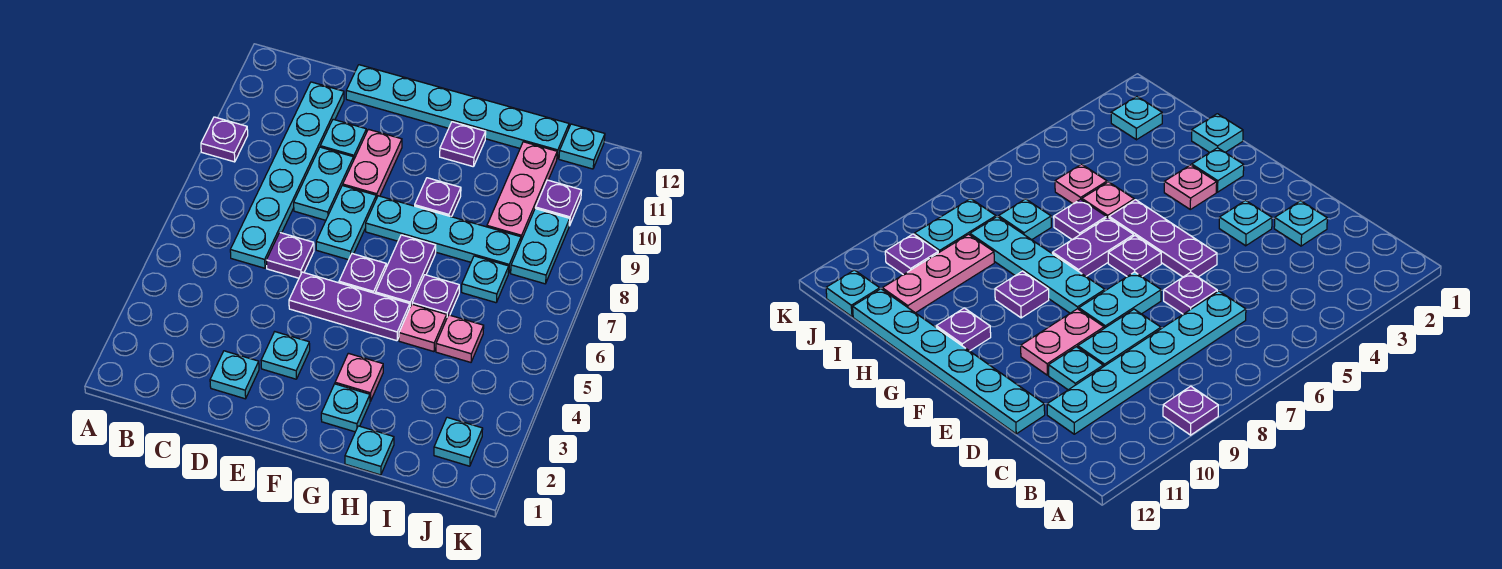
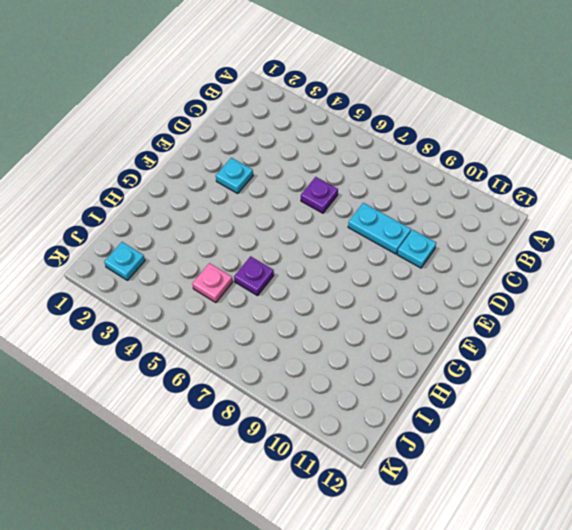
none -> purple 1x1 plate [201,117,248,162]
none -> cyan 1x6 plate [230,82,344,268]
none -> cyan 1x1 plate [210,351,259,399]

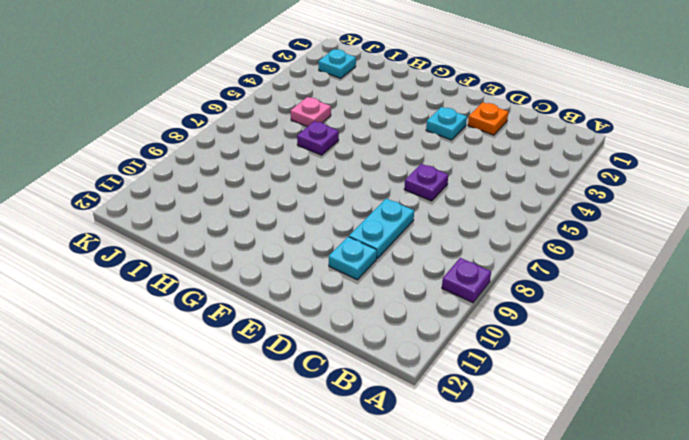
orange 1x1 plate [468,102,508,135] -> cyan 1x1 plate [210,351,259,399]
none -> cyan 1x6 plate [230,82,344,268]
none -> cyan 1x6 plate [346,65,569,158]
none -> purple 1x3 plate [289,272,410,341]

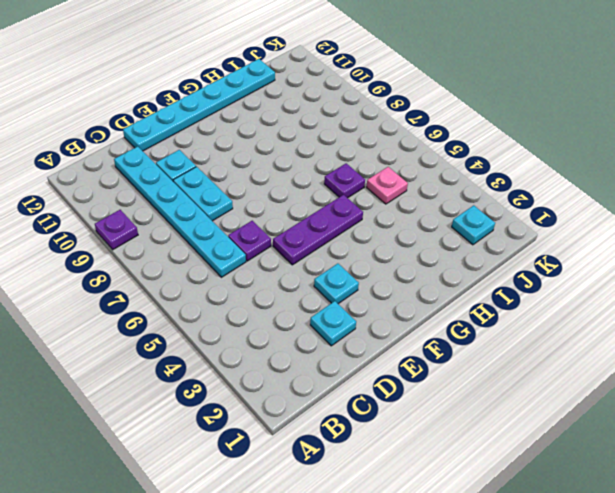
none -> cyan 1x2 plate [316,185,376,260]
none -> pink 1x2 plate [343,129,402,199]
none -> purple 1x1 plate [339,254,386,293]

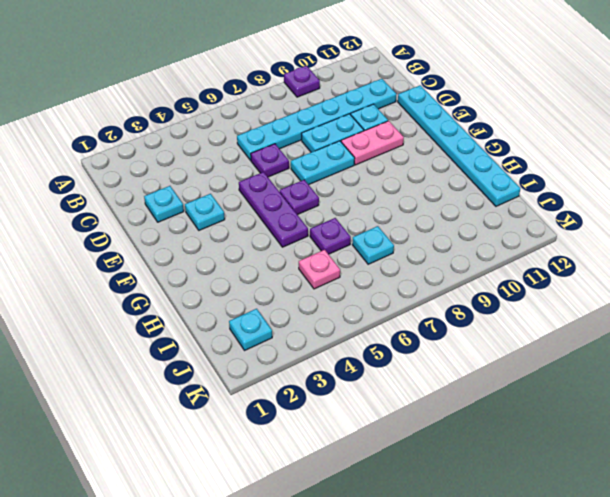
none -> cyan 1x4 plate [366,196,521,273]
none -> cyan 1x1 plate [321,384,370,432]
none -> pink 1x1 plate [335,353,383,401]

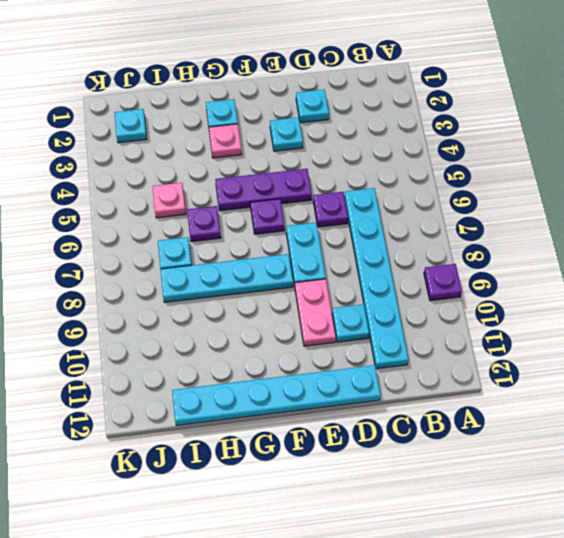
none -> cyan 1x2 plate [294,147,354,220]
none -> purple 1x2 plate [376,235,436,306]
none -> purple 1x1 plate [415,178,461,217]

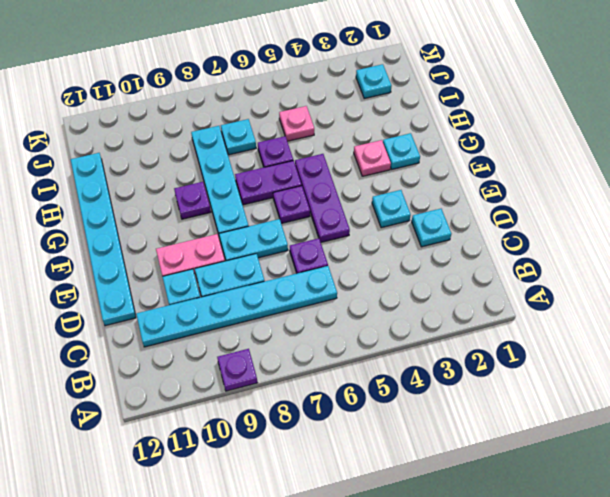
none -> purple 1x1 plate [440,122,486,167]
none -> cyan 1x1 plate [345,426,394,475]
none -> pink 1x1 plate [399,304,447,352]

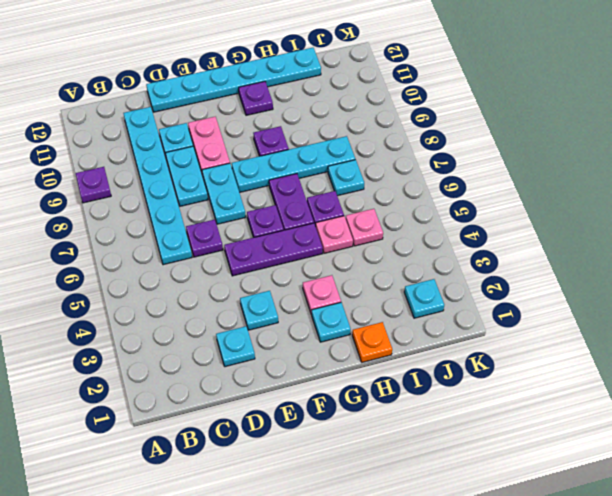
orange 1x1 plate [352,322,392,362] -> cyan 1x1 plate [345,426,394,475]
none -> pink 1x3 plate [487,142,557,240]
none -> cyan 1x2 plate [511,209,570,284]
none -> purple 1x1 plate [536,180,582,226]

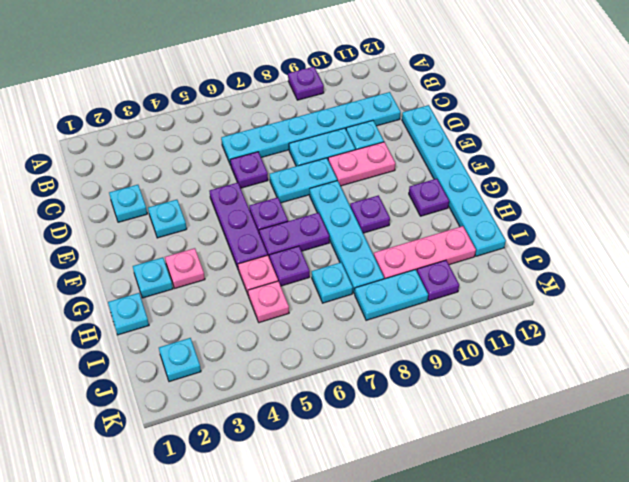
none -> cyan 1x1 plate [559,124,605,169]

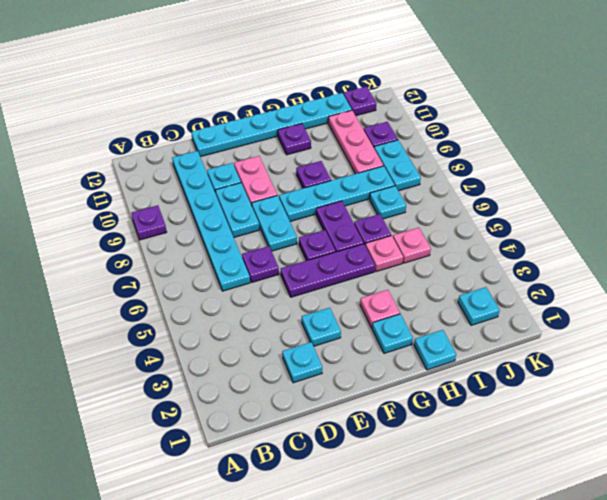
purple 1x1 plate [344,87,377,116] -> cyan 1x1 plate [559,124,605,169]

